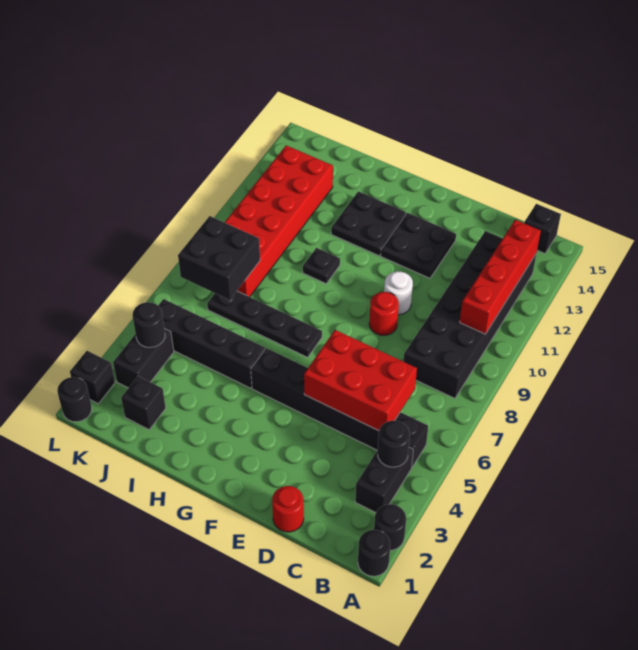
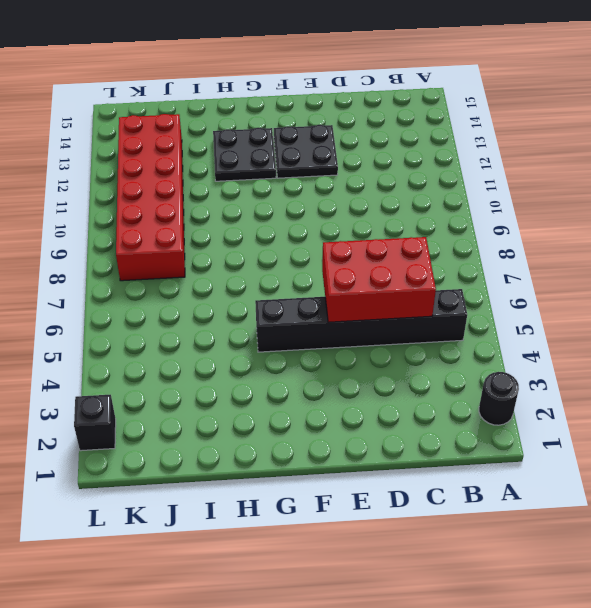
none -> black 1x1 round brick [358,530,390,576]
none -> black 1x2 brick [355,447,413,513]
none -> black 2x6 brick [404,231,536,398]

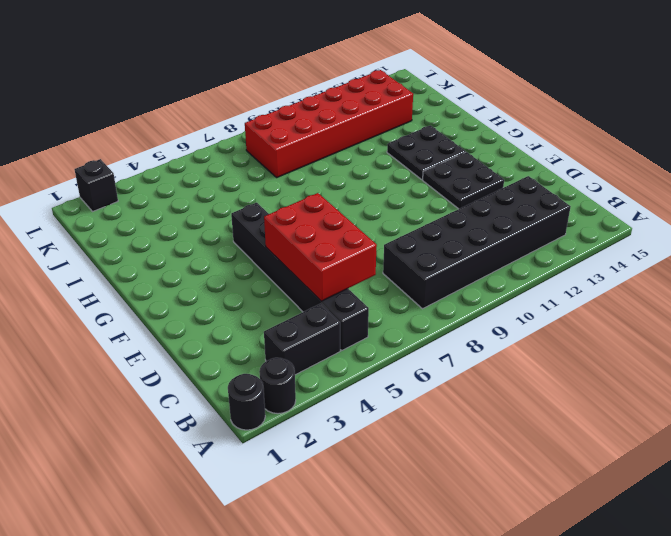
none -> black 1x1 brick [524,204,561,253]
none -> red 1x1 round brick [272,486,304,532]
none -> red 1x1 round brick [369,292,399,335]

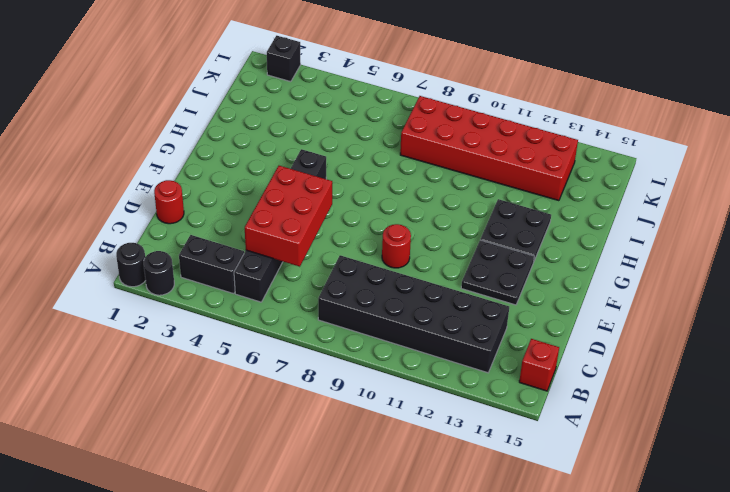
red 1x1 brick [519,339,559,391] -> black 1x1 brick [524,204,561,253]
none -> white 1x1 round brick [384,271,413,315]
none -> black 1x4 plate [207,291,322,357]
none -> black 1x4 brick [158,299,265,388]

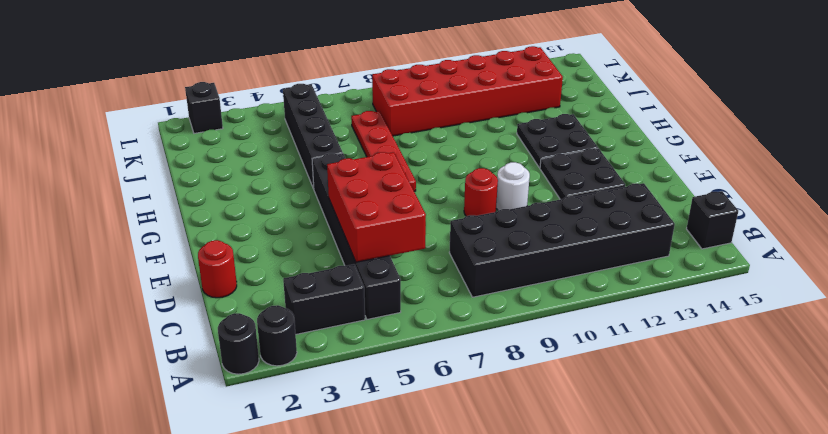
red 1x4 plate [351,111,416,191] -> black 1x4 plate [207,291,322,357]
none -> black 1x1 plate [303,248,340,284]
none -> black 1x1 brick [121,376,166,430]
none -> black 1x2 brick [113,328,174,388]

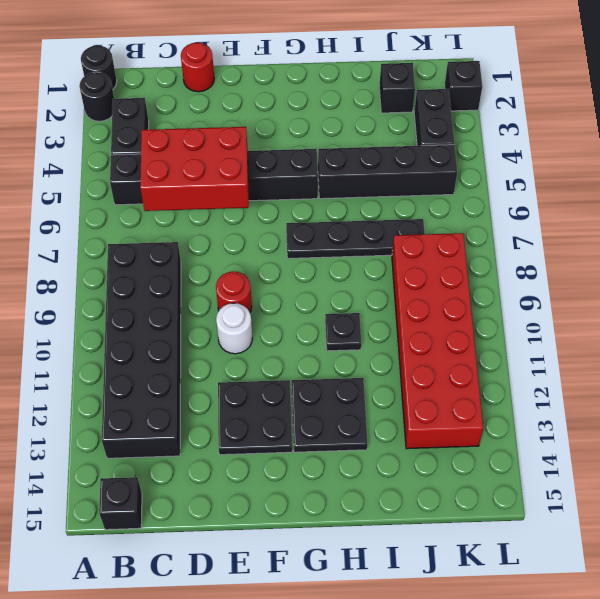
none -> black 1x1 round brick [57,377,92,422]
none -> black 1x1 round brick [378,421,410,467]
none -> red 1x4 brick [460,220,541,334]

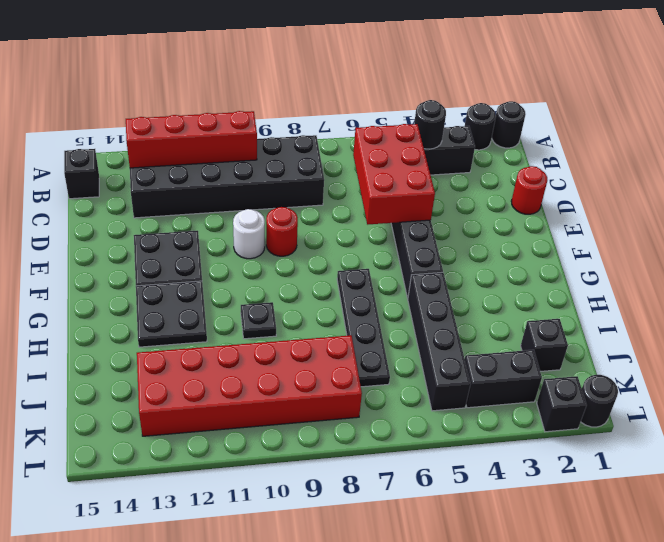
none -> black 2x2 brick [178,216,260,300]
none -> black 1x1 round brick [132,302,165,347]

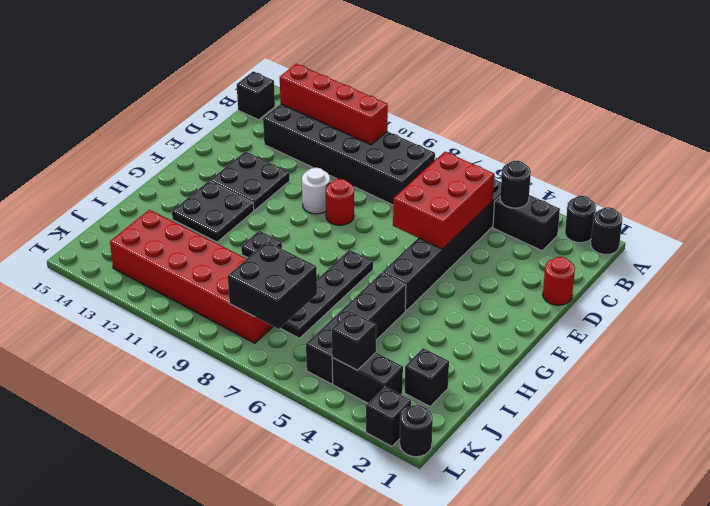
black 1x1 brick [332,311,376,370] -> black 1x1 round brick [132,302,165,347]

